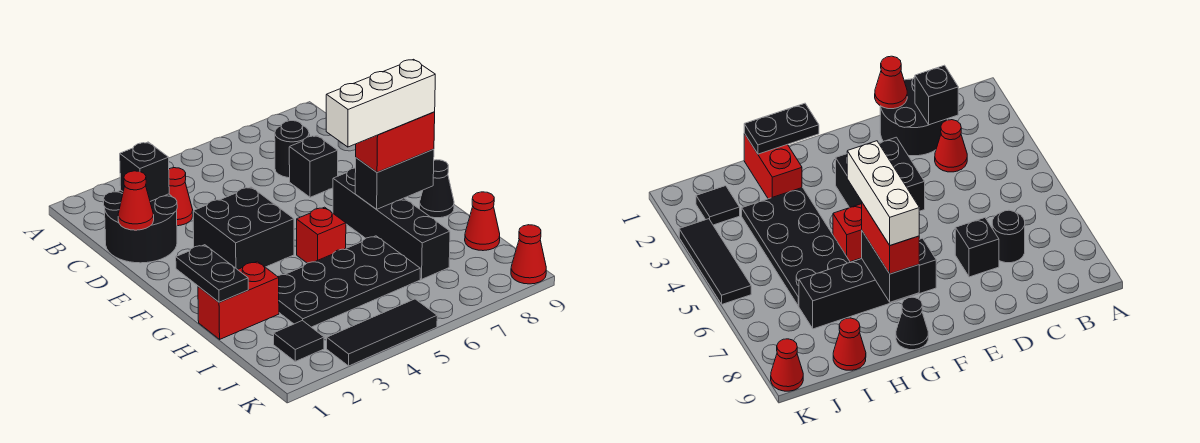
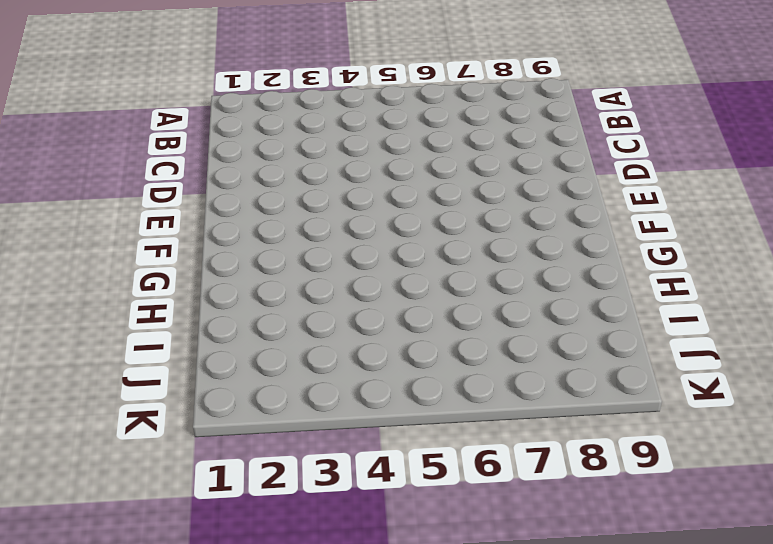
none -> black 2x2 round brick [104,190,177,263]
none -> red 1x1 cone [169,168,193,226]
none -> black 1x1 round brick [275,121,309,178]

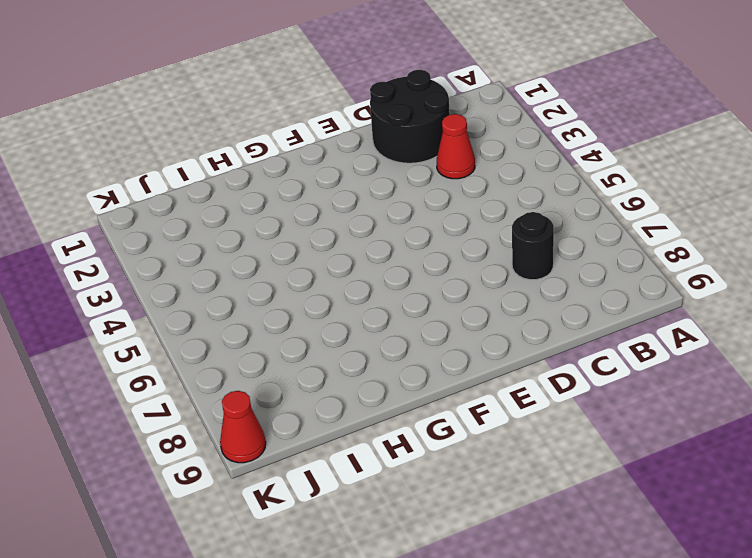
none -> black 1x1 brick [289,136,338,197]
none -> black 2x2 brick [193,187,294,270]
none -> black 1x4 brick [333,168,450,279]

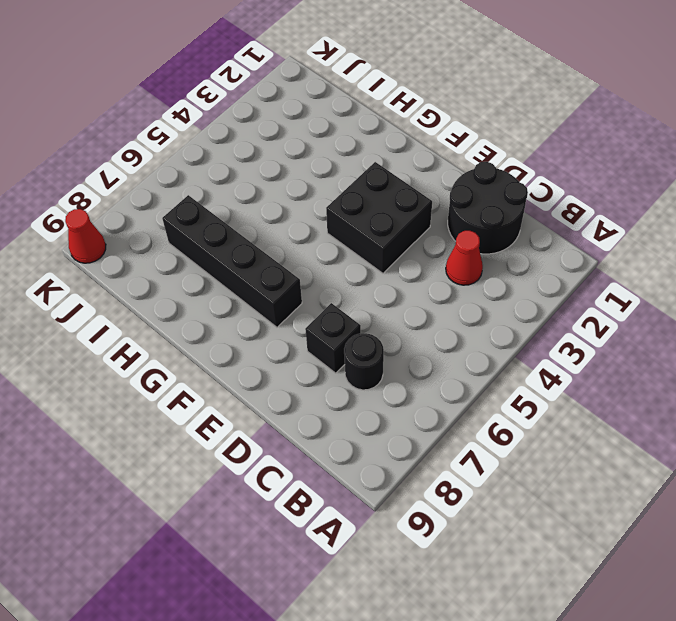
none -> red 1x1 brick [297,207,346,263]
none -> black 1x1 cone [420,160,454,218]
none -> red 1x2 brick [198,261,279,339]

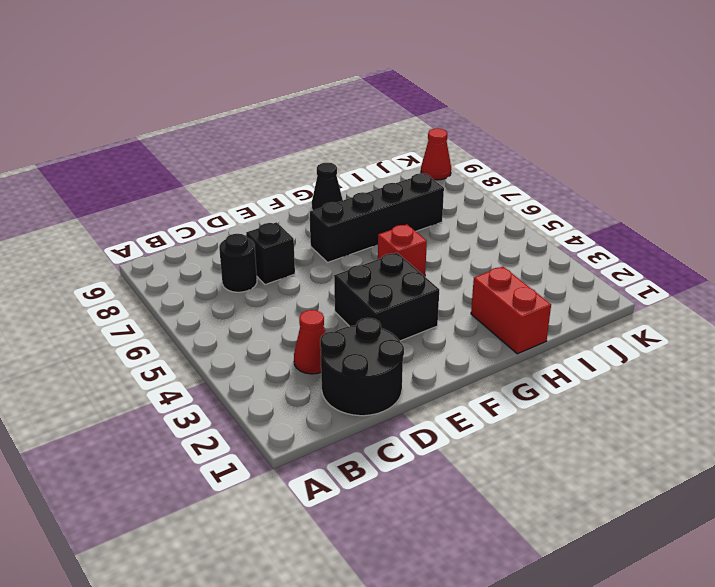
none -> black 2x4 plate [277,236,420,327]
none -> red 1x1 cone [465,192,500,251]
none -> black 1x1 tile [274,320,324,361]

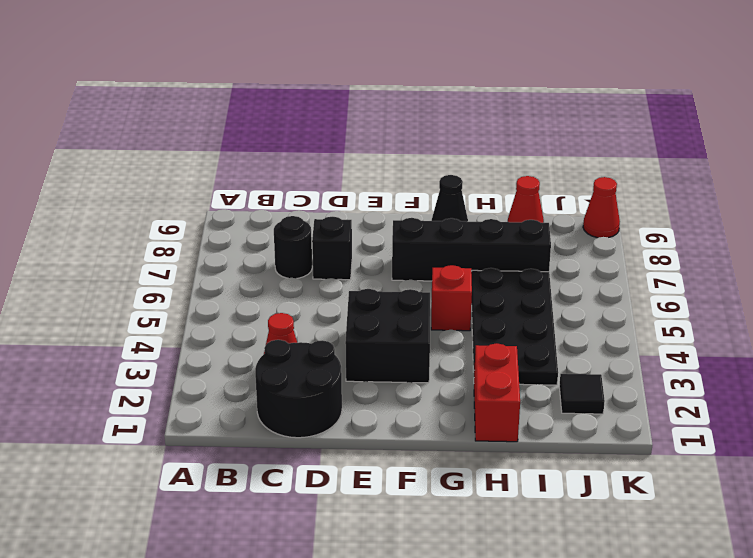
none -> black 1x3 tile [327,299,437,366]
none -> black 1x1 brick [120,142,169,201]
none -> red 1x1 cone [118,171,154,230]

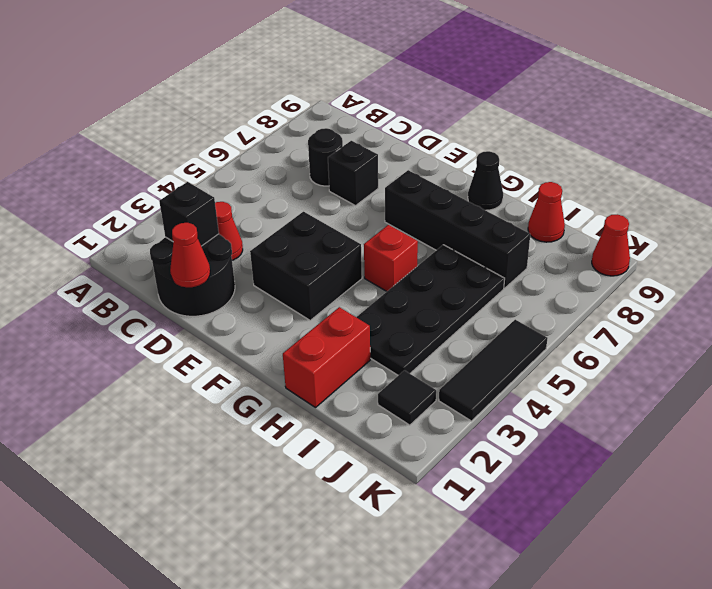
none -> black 1x2 plate [176,245,248,302]
none -> black 1x2 brick [355,149,434,209]
none -> red 1x2 brick [356,112,435,172]

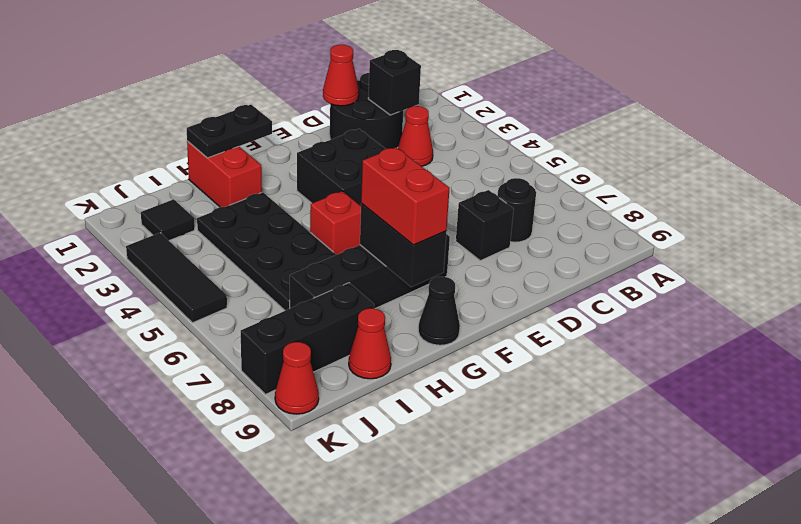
black 1x3 brick [241,283,374,394] -> none
none -> white 1x3 brick [326,59,435,147]

